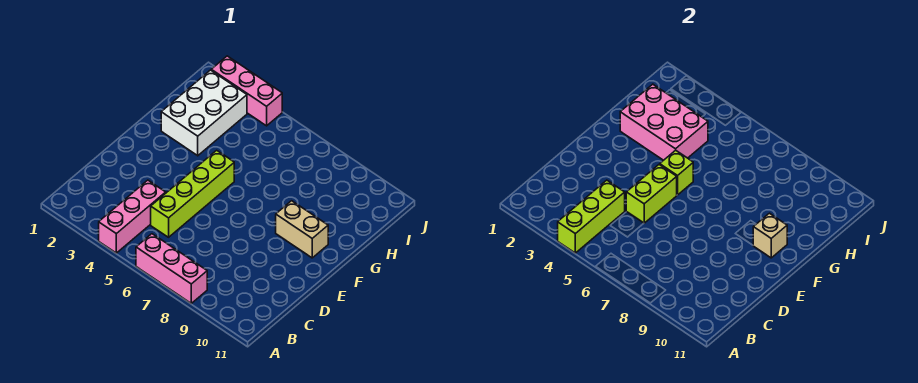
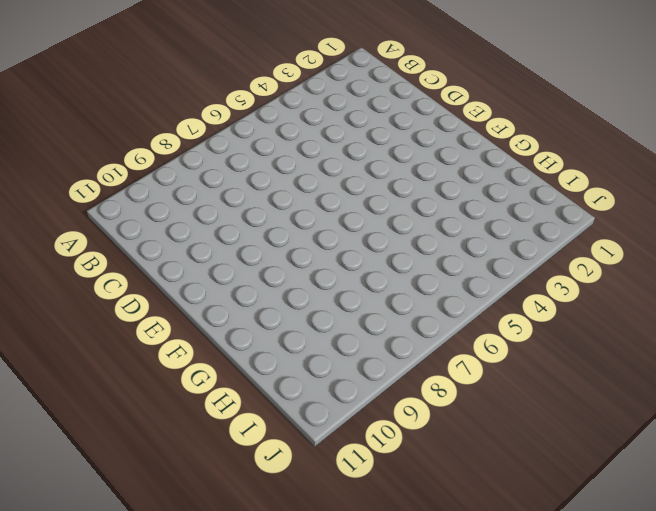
none -> pink 1x3 brick [99,180,166,253]
none -> pink 1x3 brick [136,234,207,303]

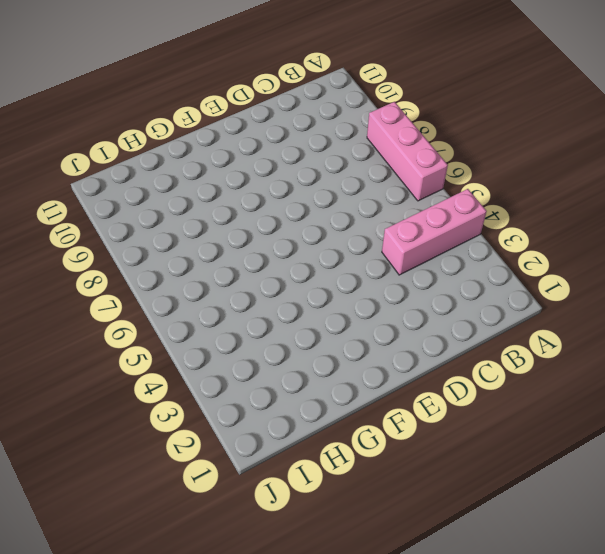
none -> lime 1x4 brick [151,150,234,237]
none -> tan 1x2 brick [276,201,328,258]

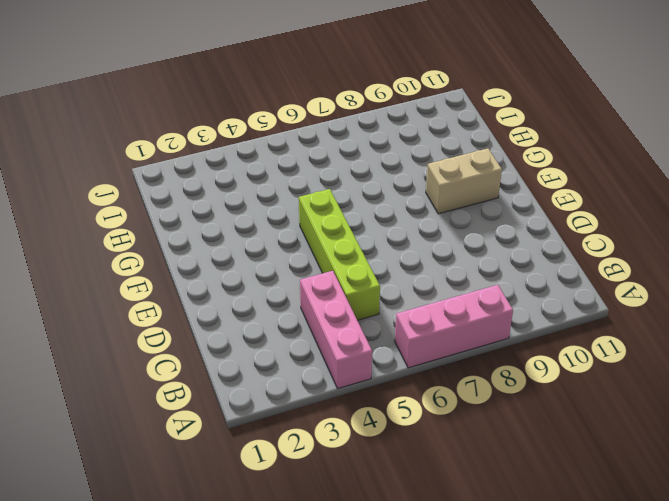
none -> white 2x3 brick [161,70,247,156]
none -> pink 1x3 brick [211,56,282,126]

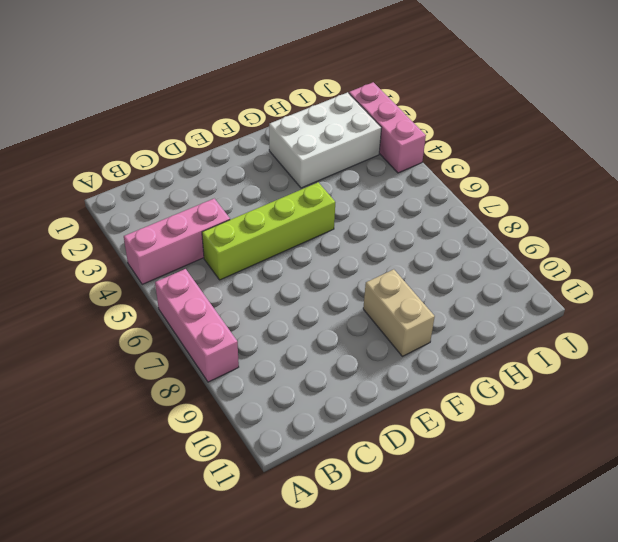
none -> lime 1x3 brick [558,180,625,253]
none -> lime 1x2 brick [626,165,677,223]

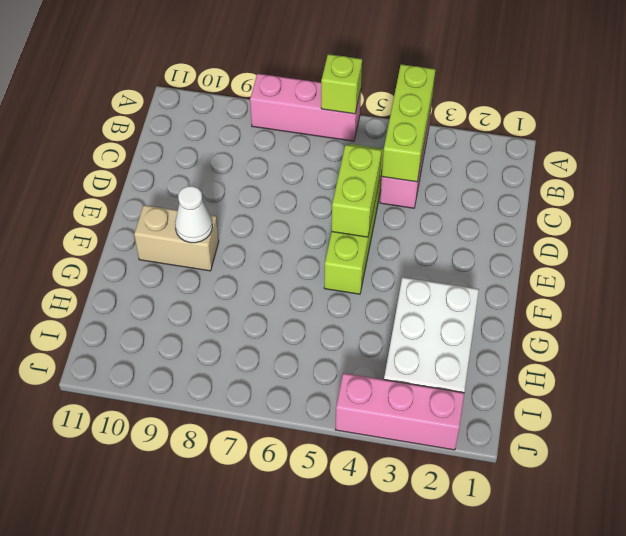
lime 1x1 brick [321,54,362,114] -> lime 1x1 brick moved to [660,150,693,195]
white 1x1 cone [175,186,212,243] -> none
none -> tan 1x1 brick [753,213,787,258]
none -> pink 2x3 brick [620,84,708,160]

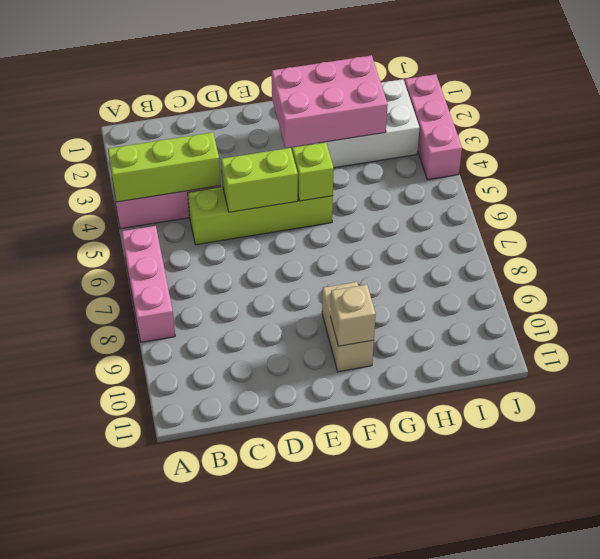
pink 2x3 brick [272,55,388,148] -> pink 2x3 brick turned to [620,84,708,160]

